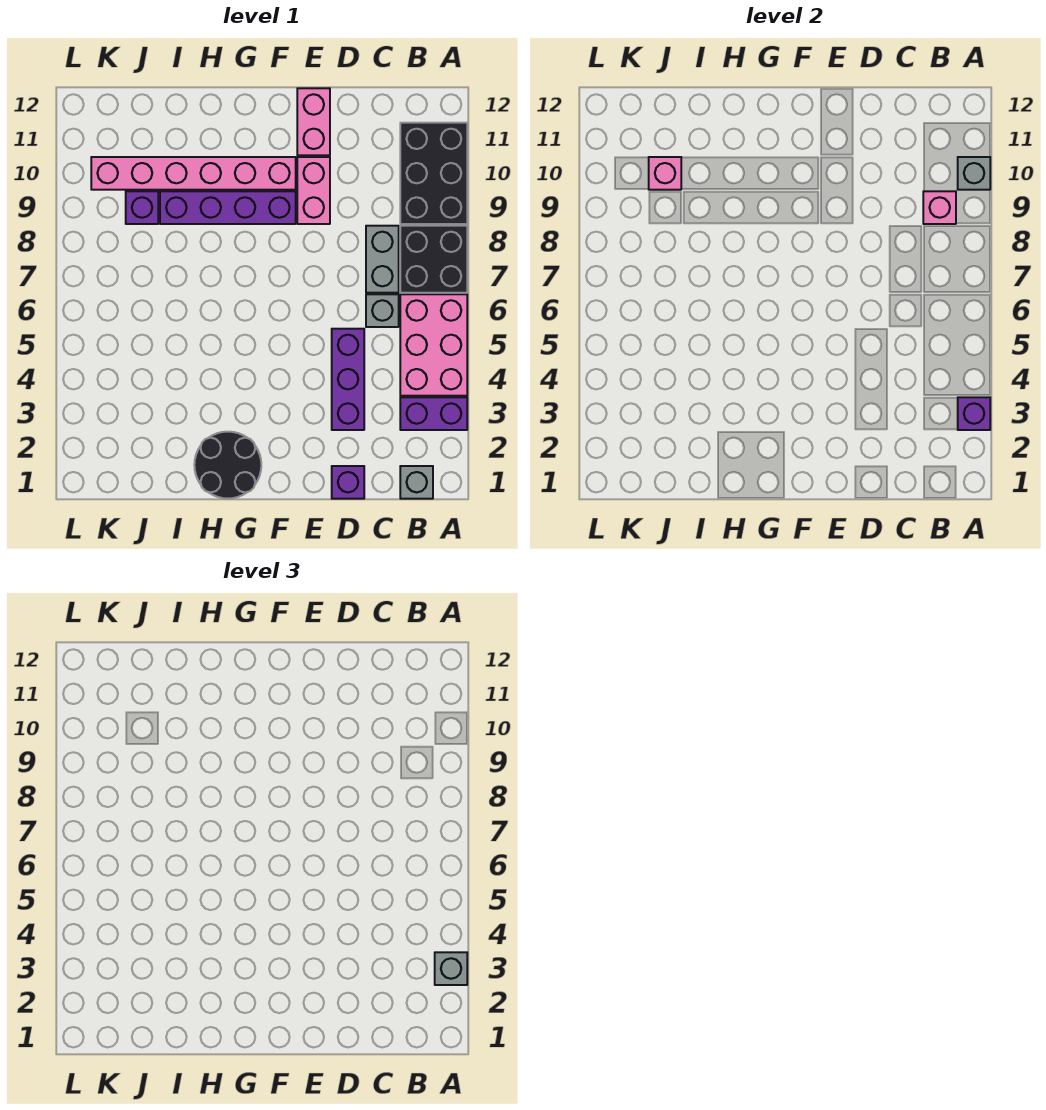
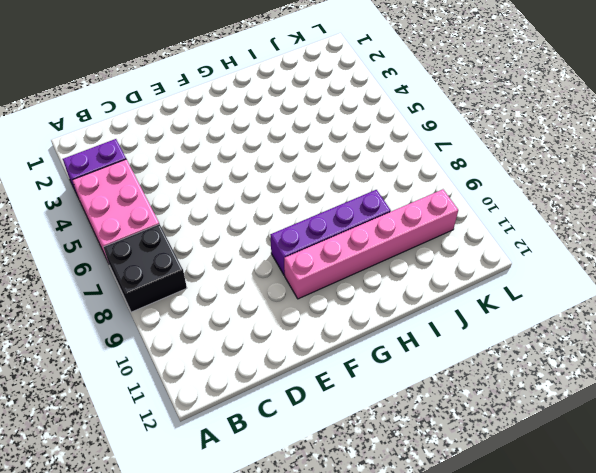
none -> black 2x3 brick [400,123,467,224]
none -> grey 1x1 brick [400,466,433,499]
none -> grey 1x1 brick [366,294,399,327]

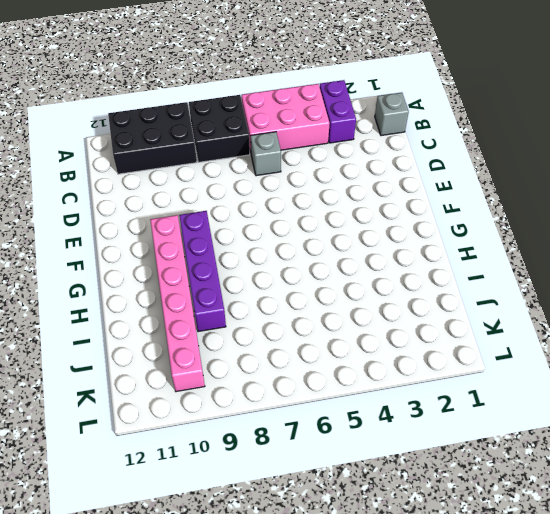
none -> grey 1x2 brick [366,226,399,293]
none -> purple 1x1 brick [332,466,364,499]
none -> purple 1x3 brick [332,329,364,430]

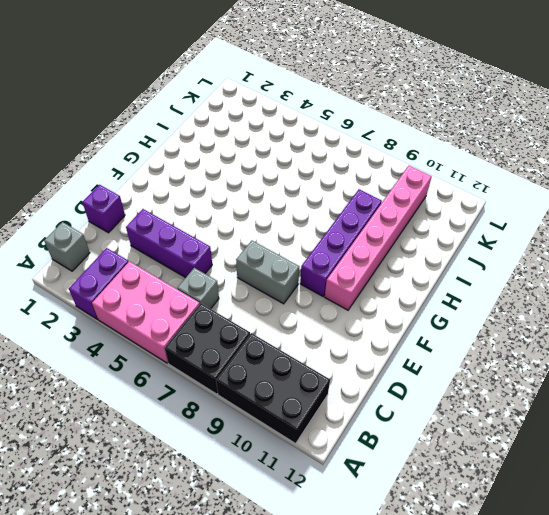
grey 1x2 brick [236,241,299,304] -> grey 1x2 brick moved to [366,226,399,293]
none -> pink 1x2 brick [297,157,330,224]
none -> pink 1x2 brick [297,88,330,155]
none -> black 2x2 round brick [194,432,261,499]

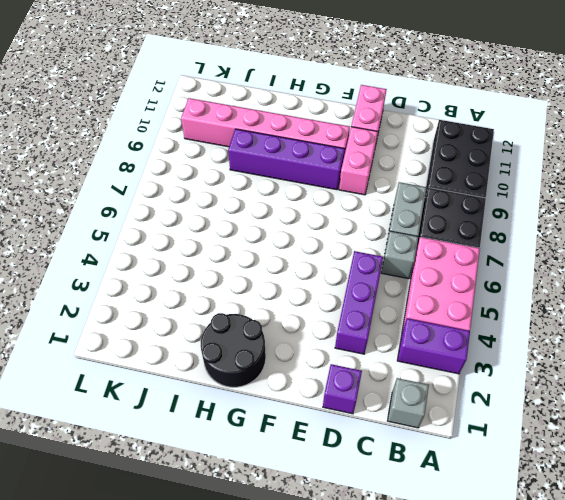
none -> purple 1x1 brick [126,191,158,224]
none -> purple 1x1 brick [958,397,990,430]
none -> grey 1x1 brick [958,157,990,190]

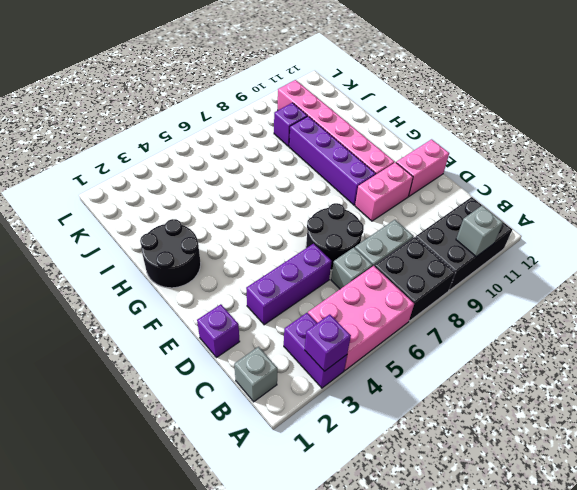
black 2x2 round brick [306,203,364,270] -> none
none -> pink 1x1 brick [923,191,956,224]
none -> pink 1x1 brick [649,157,681,190]
none -> grey 1x1 brick [435,952,467,985]

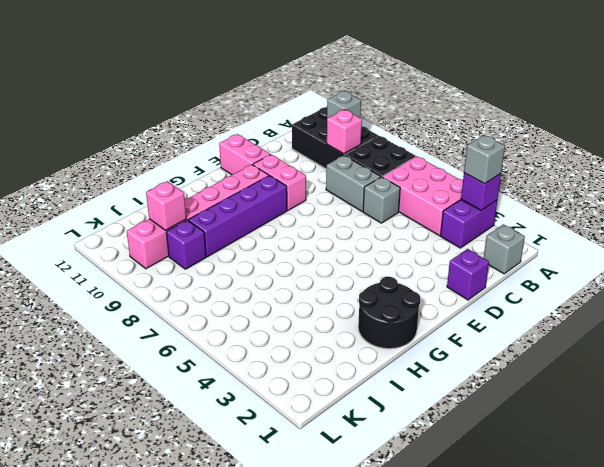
none -> purple 1x3 brick [332,329,364,430]

